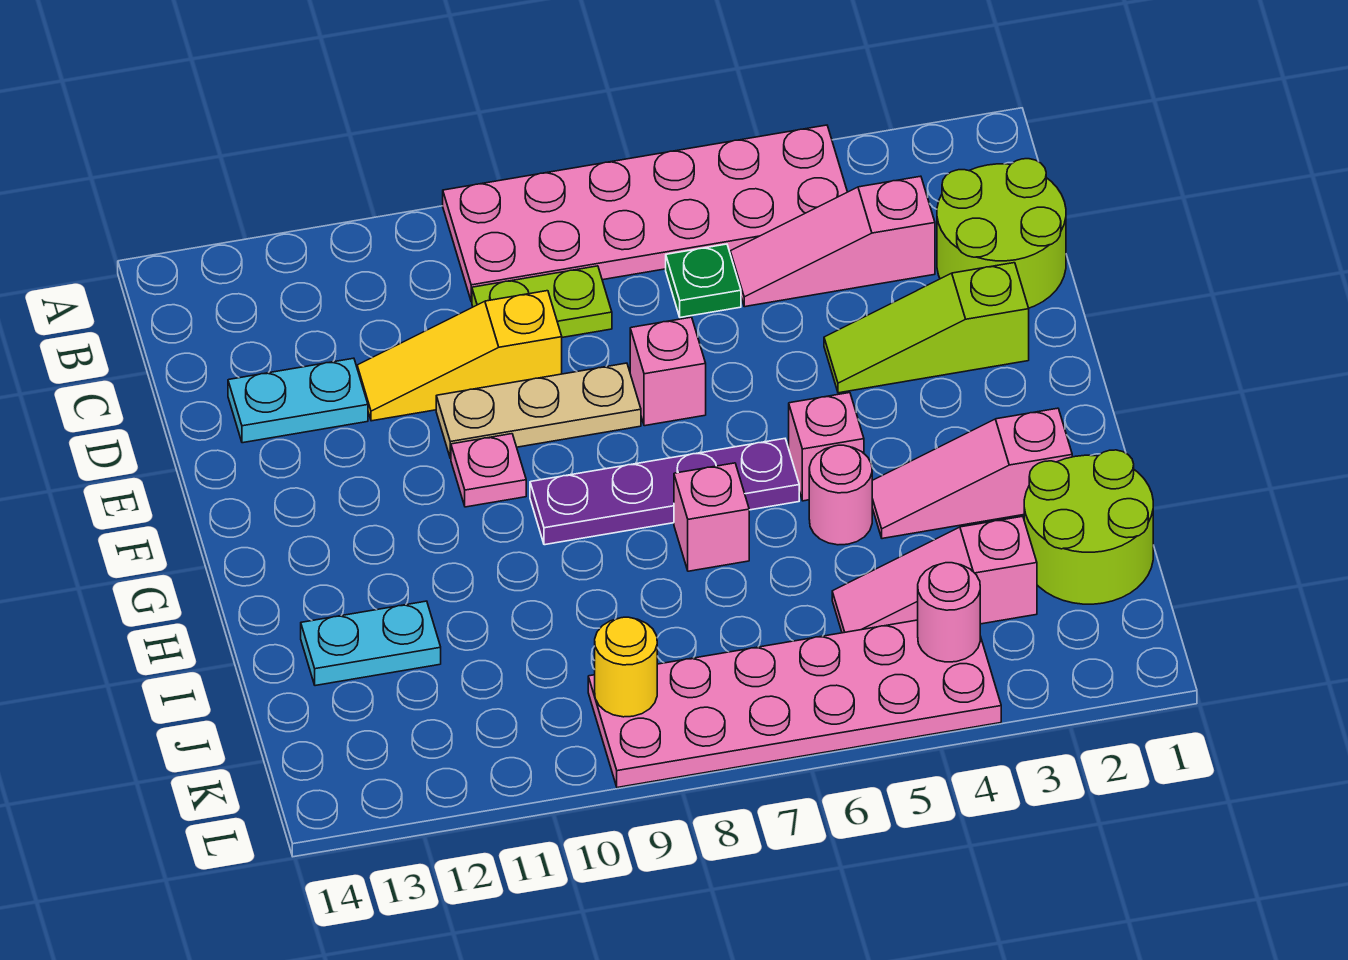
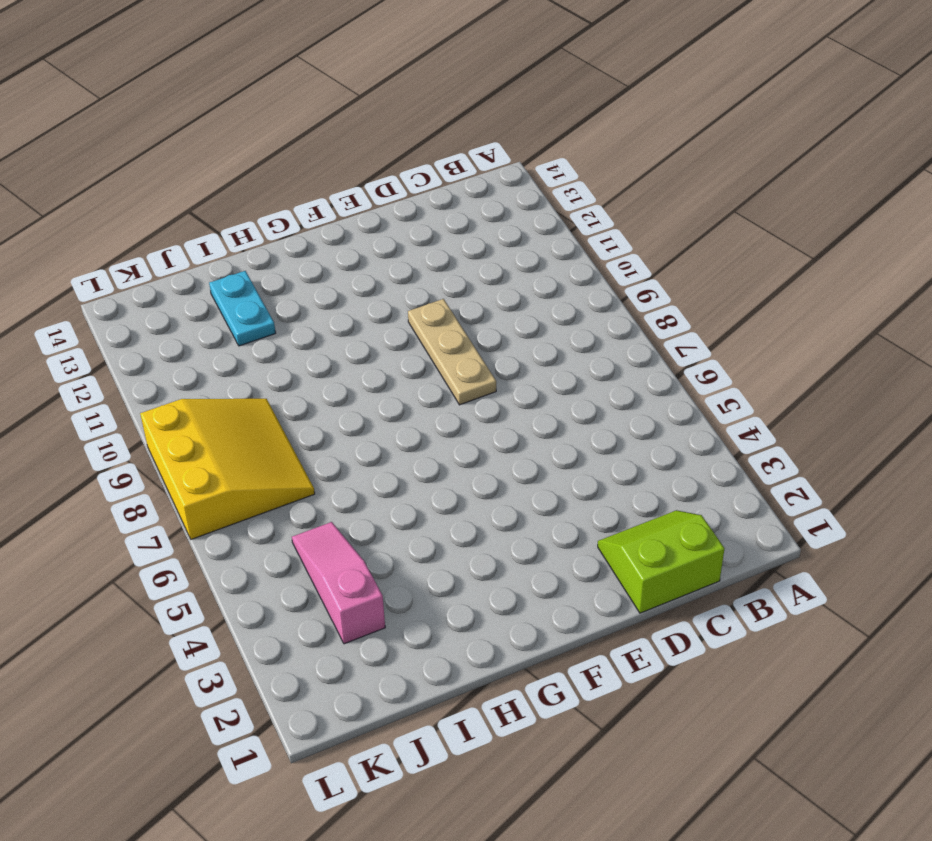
lime 2x2 slope [598,510,725,613] -> lime 2x2 round brick [937,159,1066,308]
yellow 3x3 slope [140,399,315,539] -> pink 2x6 plate [588,620,1001,788]
none -> pink 2x6 plate [443,125,847,302]
none -> pink 1x3 slope [730,176,935,307]
none -> green 1x1 plate [666,244,741,318]

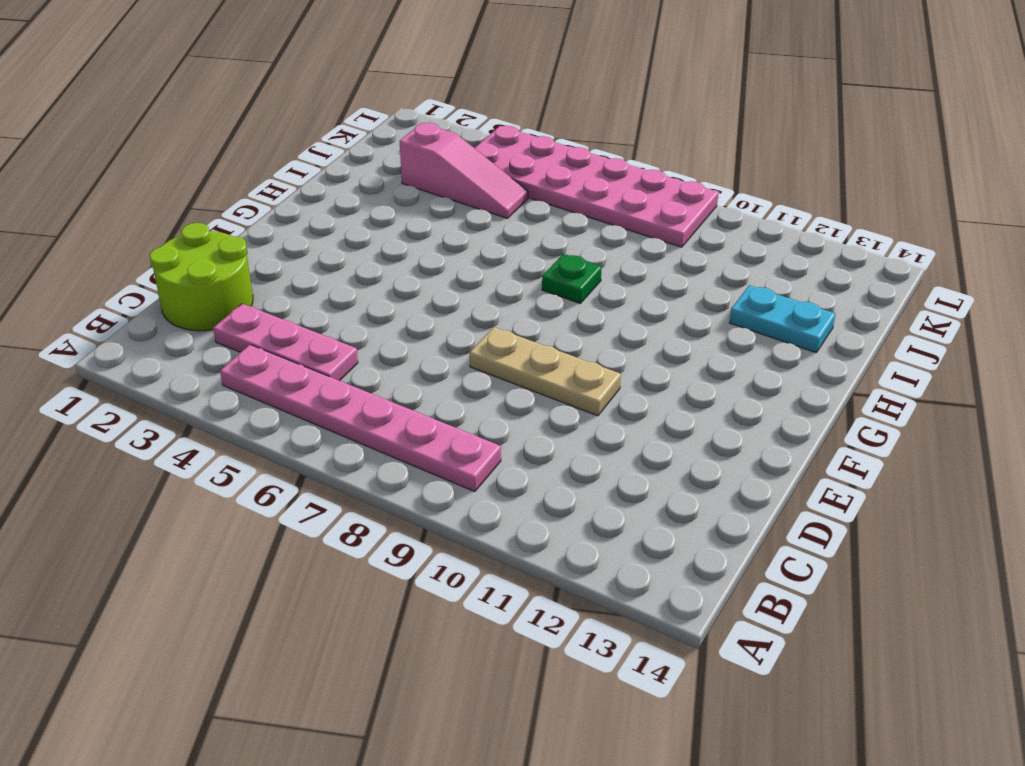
pink 1x6 plate [220,345,501,492] -> pink 2x6 plate [443,125,847,302]
pink 1x3 plate [213,304,358,381] -> pink 1x3 slope [730,176,935,307]
green 1x1 plate [542,254,602,303] -> green 1x1 plate moved to [666,244,741,318]
none -> lime 1x2 plate [472,266,612,337]
none -> yellow 1x3 slope [357,291,562,421]
none -> cyan 1x2 plate [228,358,368,443]

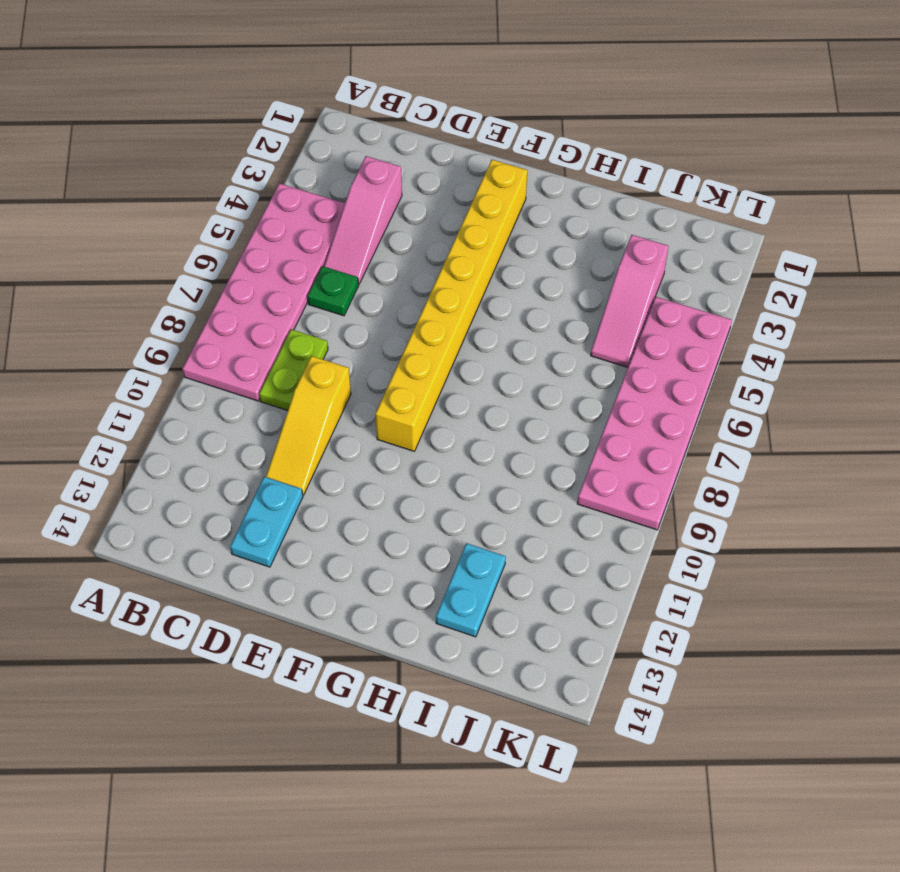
yellow 1x8 brick [375,160,527,451] -> none
none -> lime 2x2 round brick [937,159,1066,308]
none -> lime 1x3 slope [824,263,1029,393]
none -> pink 1x1 brick [630,317,706,426]

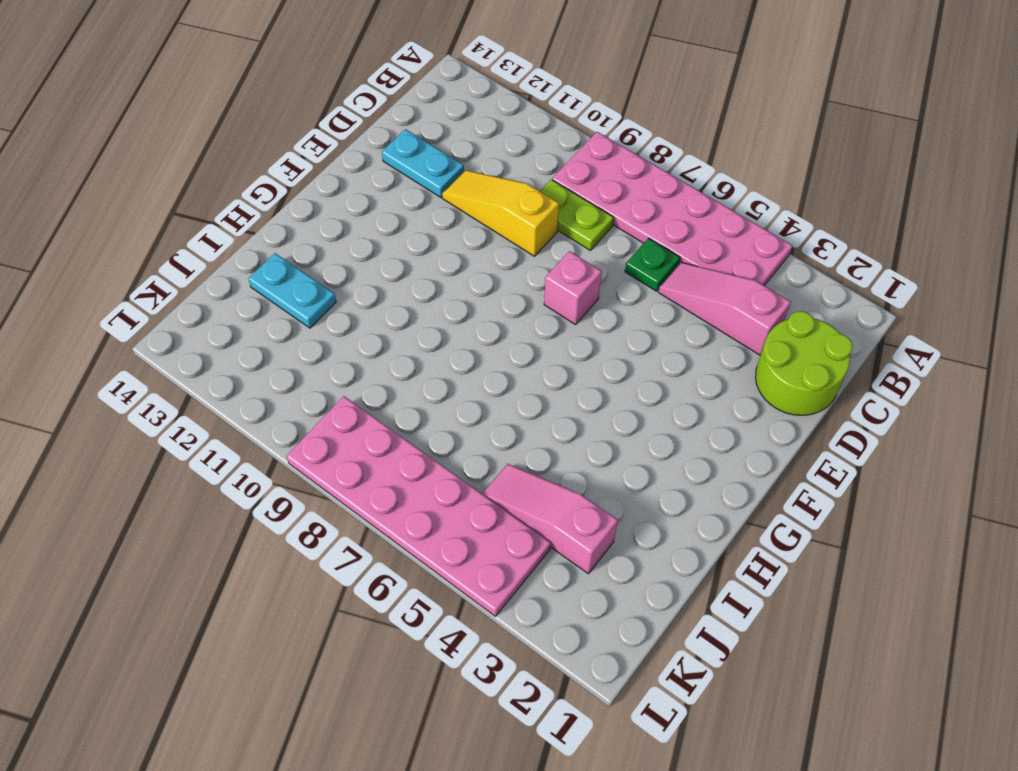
none -> lime 1x3 slope [824,263,1029,393]
none -> tan 1x3 plate [436,363,641,458]
none -> pink 1x1 plate [451,434,526,507]

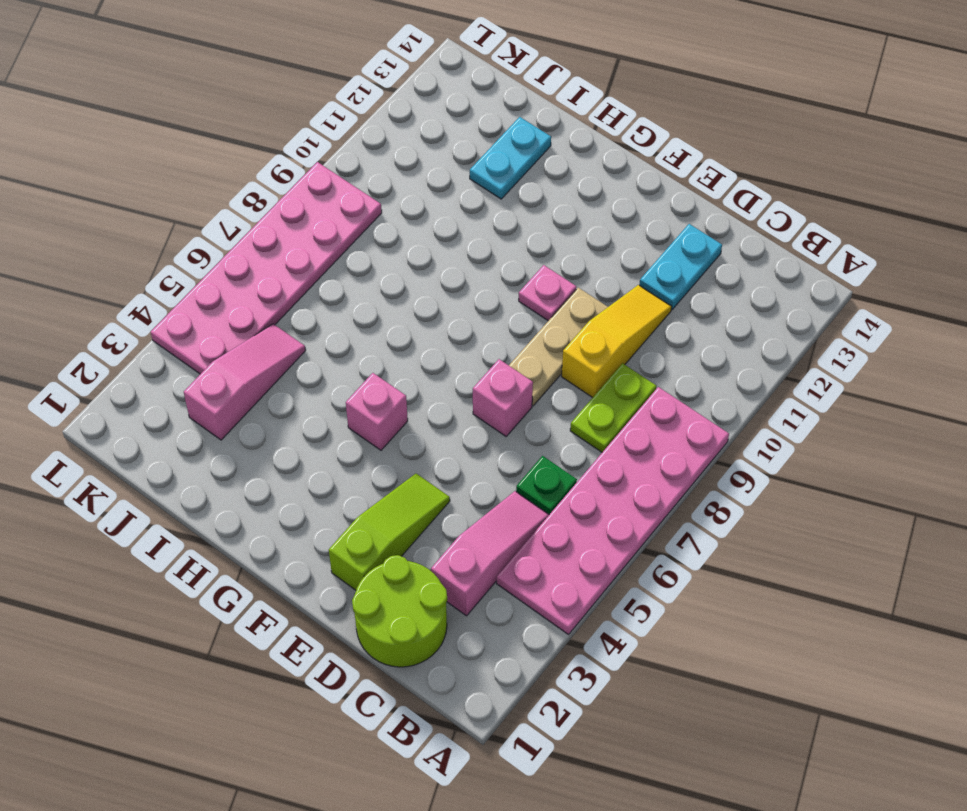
none -> purple 1x4 plate [530,439,799,545]
none -> pink 1x3 slope [872,408,1072,539]
none -> pink 1x1 round brick [809,445,872,545]

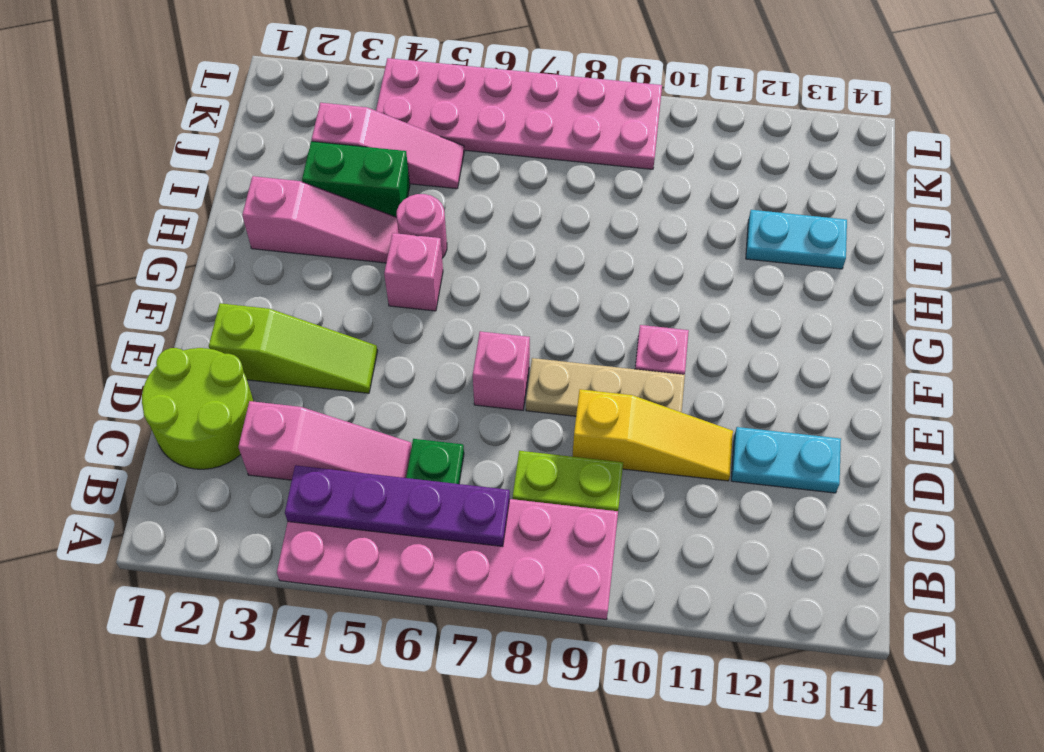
purple 1x4 plate [285,465,510,546] -> purple 1x4 plate moved to [530,439,799,545]
green 1x2 brick [302,141,410,217] -> none
none -> pink 1x1 brick [674,463,749,571]
none -> lime 2x2 round brick [1024,450,1153,604]
none -> pink 1x1 round brick [918,563,980,662]

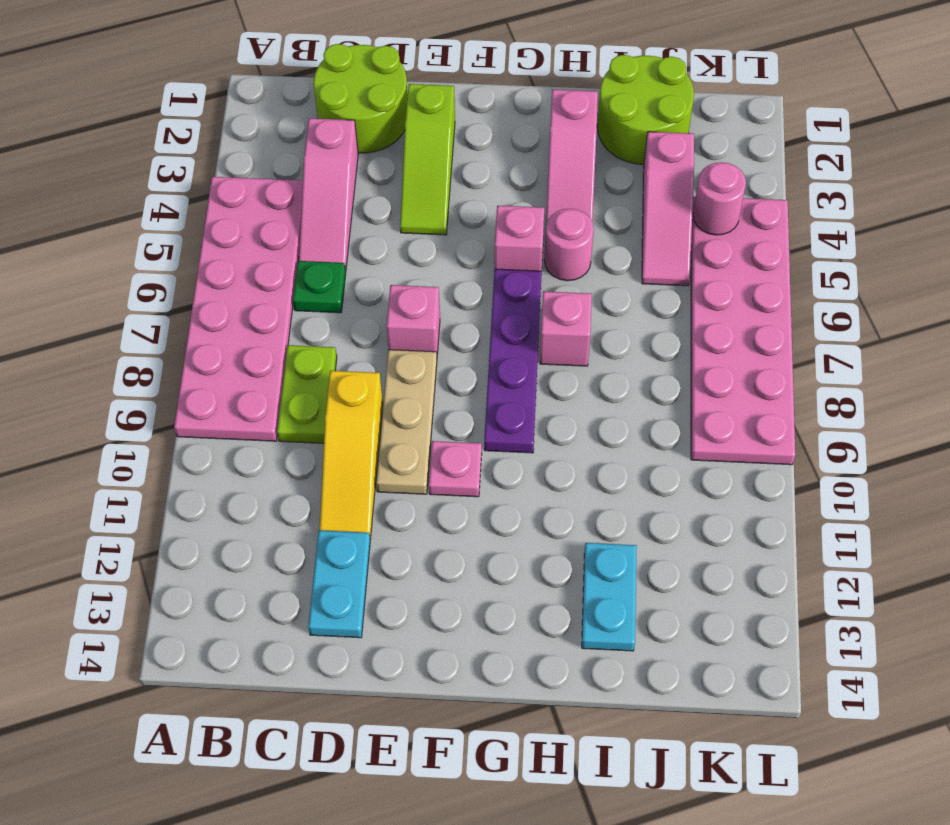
none -> yellow 1x1 round brick [595,617,657,717]

